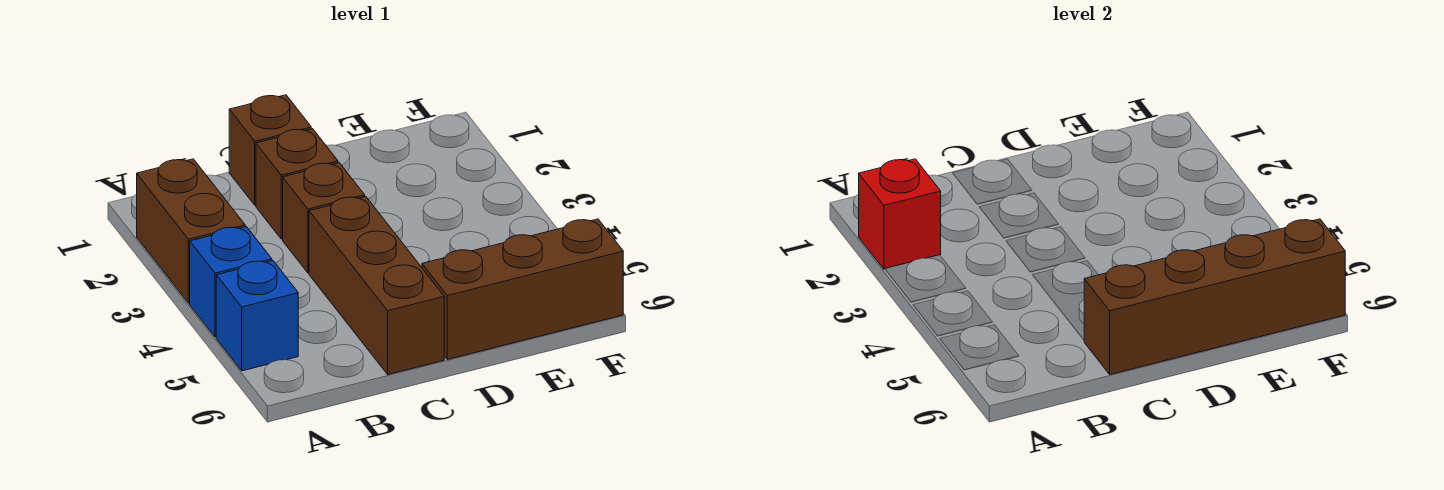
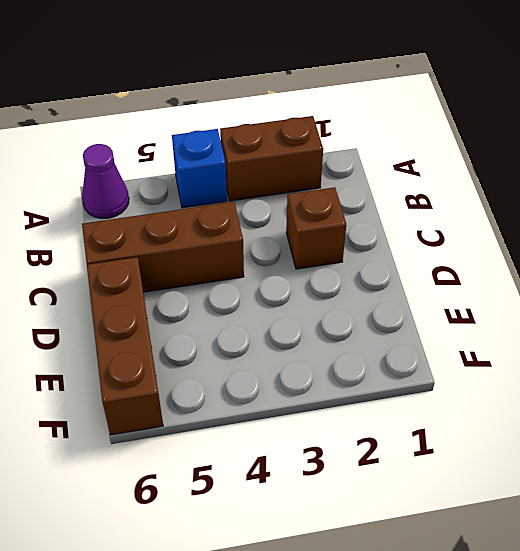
purple 1x1 cone [82,144,129,218] -> none
none -> blue 1x1 brick [216,261,298,371]
none -> brown 1x1 brick [229,95,311,205]

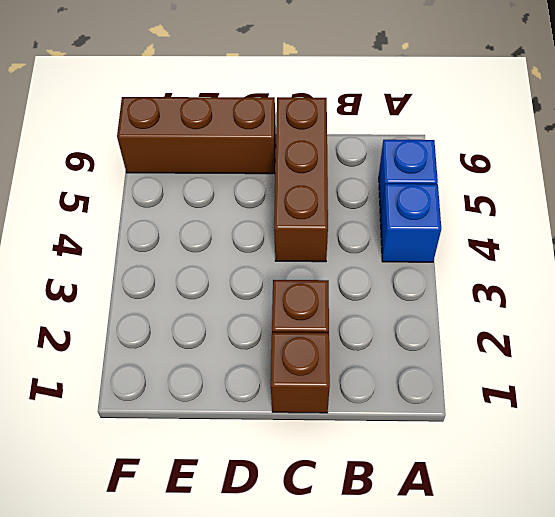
none -> brown 1x2 brick [137,159,245,303]
none -> brown 1x1 brick [283,163,365,273]

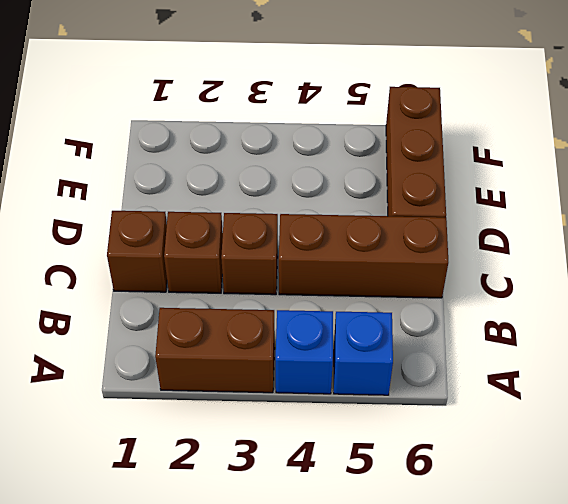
none -> red 1x1 brick [859,159,941,269]
none -> brown 1x4 brick [1084,219,1345,374]

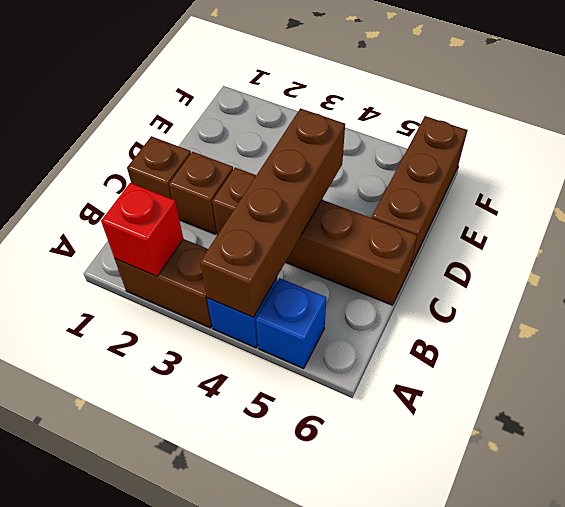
brown 1x4 brick [200,108,345,317] -> brown 1x4 brick moved to [1084,219,1345,374]

